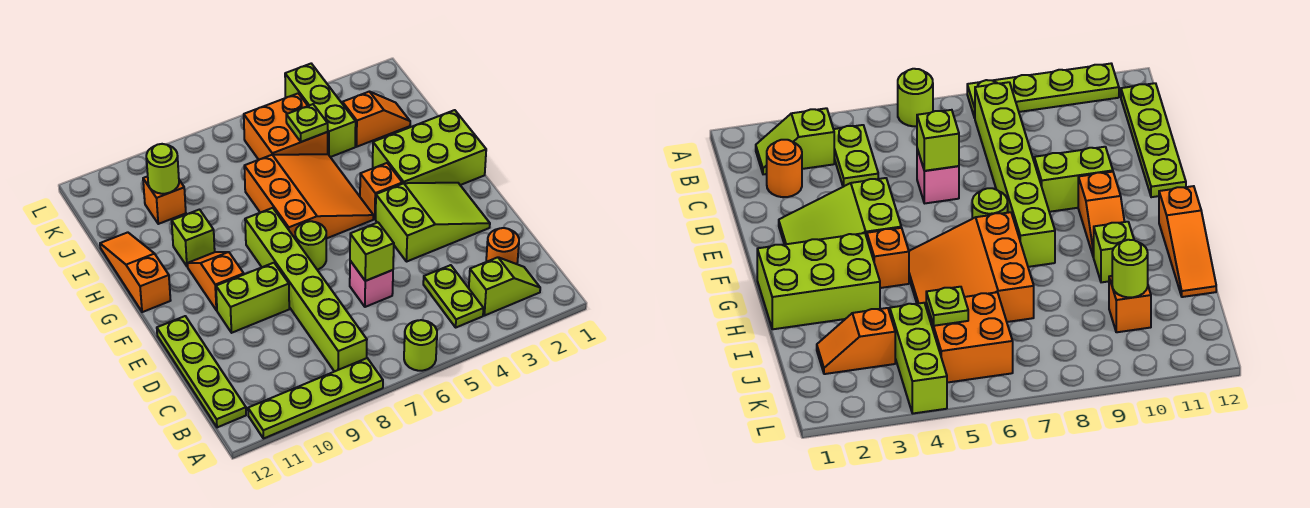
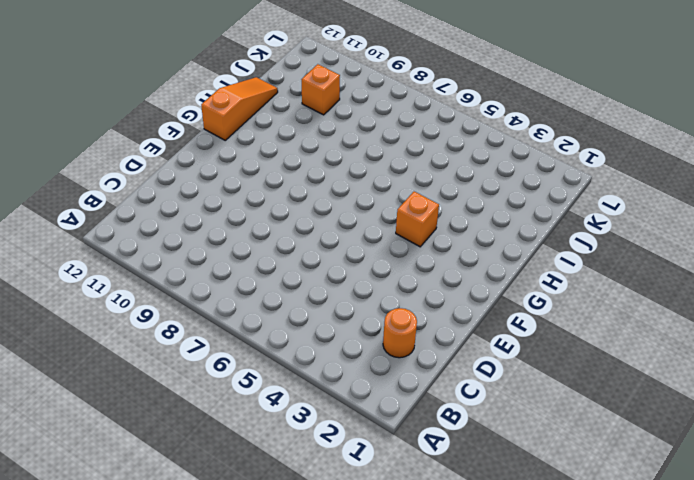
none -> lime 1x1 round brick [404,320,437,371]
none -> lime 1x4 plate [248,358,383,439]
none -> lime 1x2 slope [469,257,540,316]

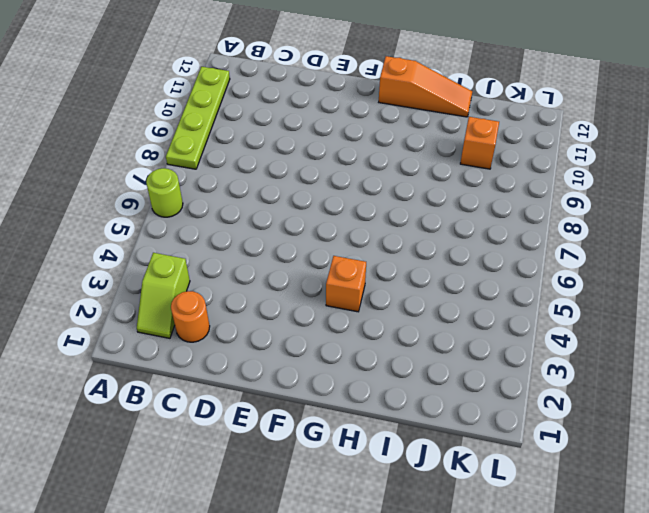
none -> lime 1x2 plate [423,265,484,327]
none -> lime 1x6 brick [245,208,367,372]
none -> lime 1x4 plate [157,316,246,427]

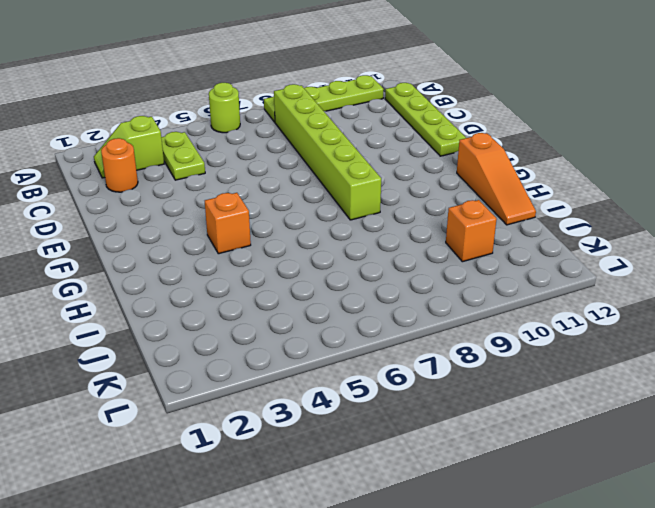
none -> pink 1x1 brick [350,261,393,307]
none -> lime 2x3 slope [376,183,490,262]
none -> lime 1x2 brick [216,263,289,333]

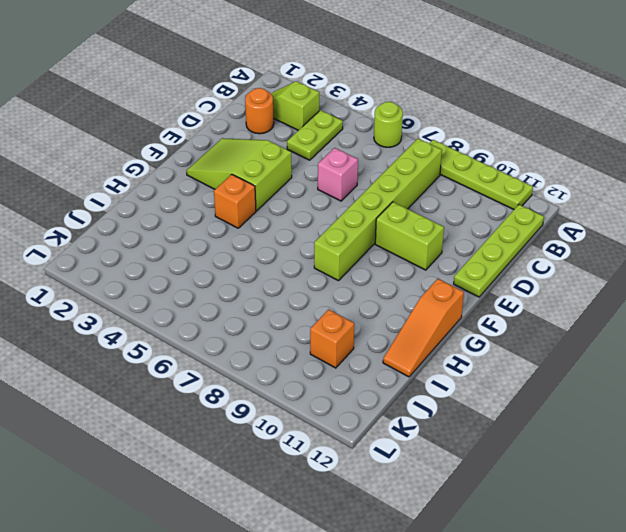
none -> lime 1x1 round brick [295,221,326,270]
none -> orange 1x2 slope [187,252,244,310]
none -> lime 2x3 brick [373,110,486,185]

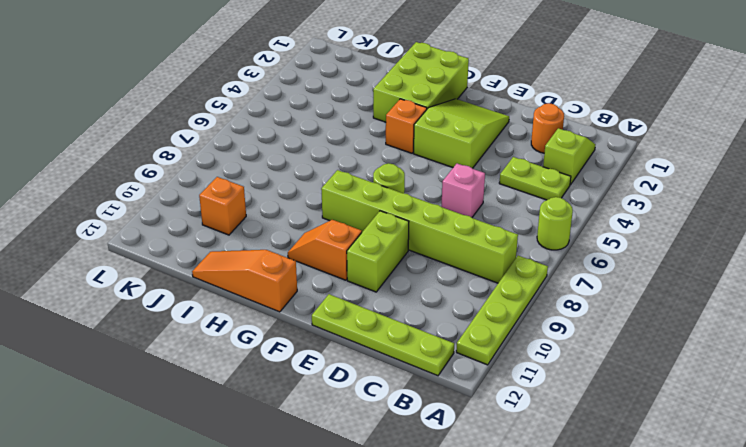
none -> orange 3x3 slope [244,154,373,239]
none -> lime 1x1 brick [172,210,215,267]
none -> orange 1x2 slope [342,92,410,147]

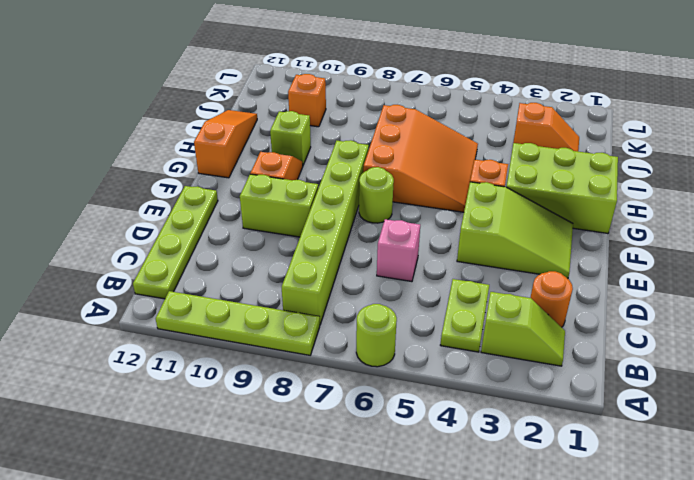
none -> lime 1x3 brick [285,64,356,157]
none -> orange 2x2 brick [244,93,328,160]
none -> lime 1x1 brick [350,223,394,281]

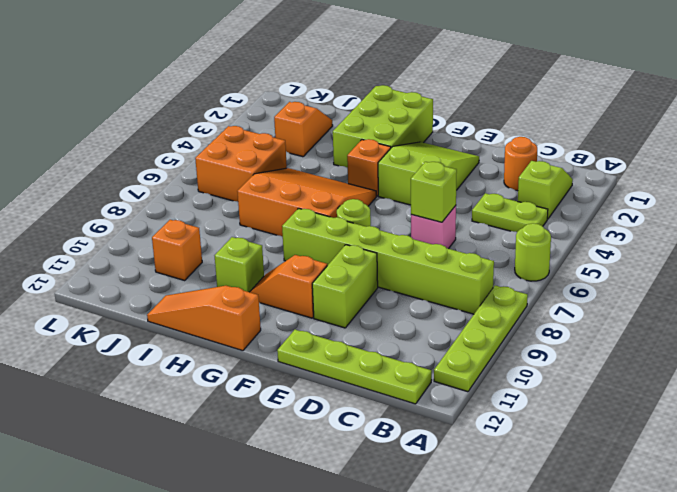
none -> lime 1x3 brick [285,64,356,157]
none -> lime 1x1 plate [286,104,328,142]
none -> lime 1x1 round brick [146,144,179,194]

